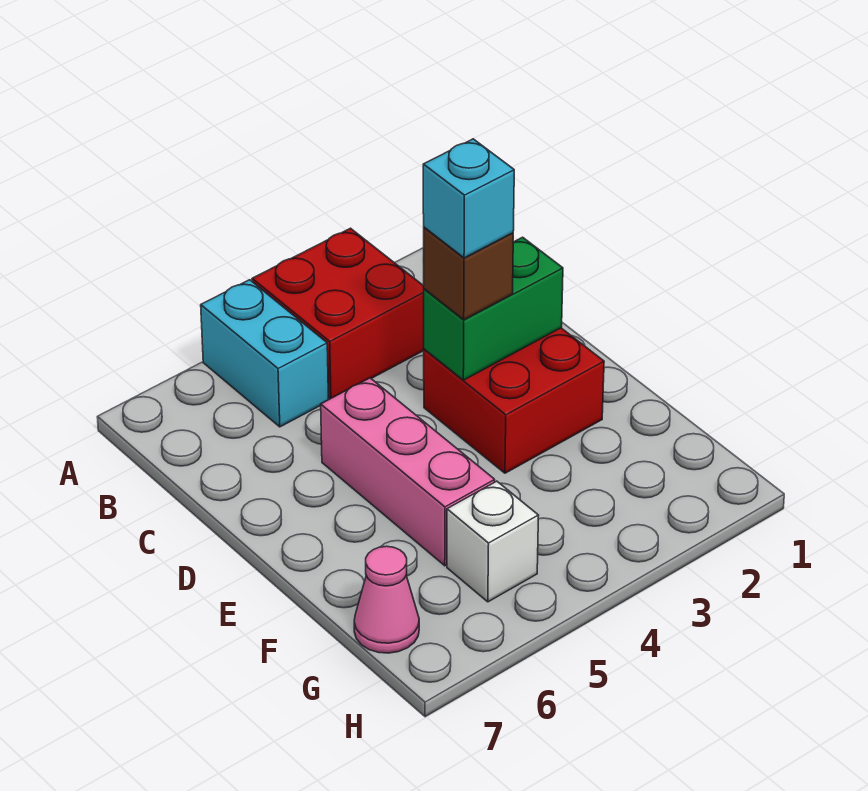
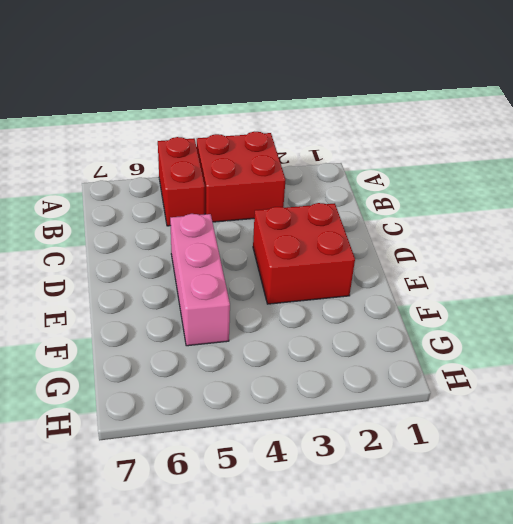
red 1x2 brick [158,137,205,226] -> cyan 1x2 brick [201,280,329,427]
none -> white 1x1 brick [447,481,539,602]
none -> pink 1x1 cone [354,546,419,653]

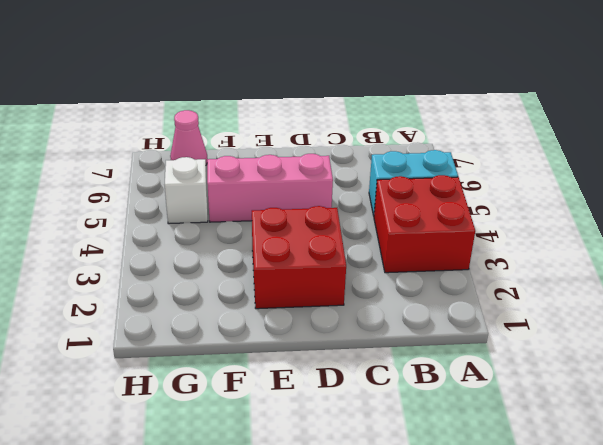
none -> green 1x2 brick [424,237,563,380]
none -> brown 1x1 brick [424,227,513,320]

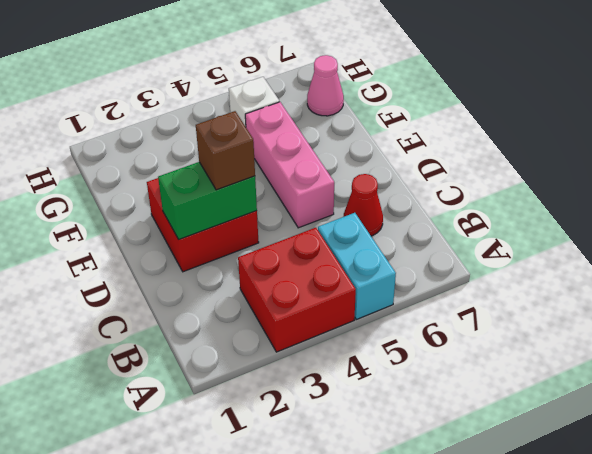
red 1x1 cone [344,174,383,236] -> none
none -> cyan 1x1 brick [423,139,514,258]

